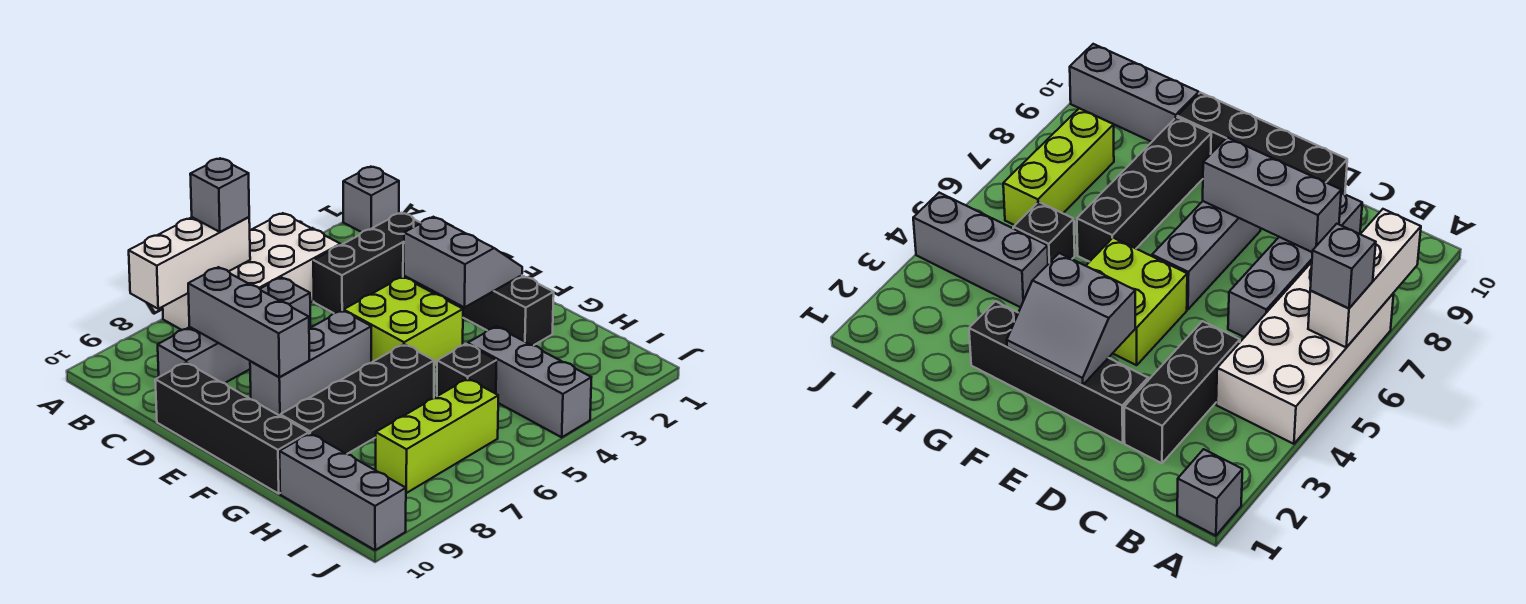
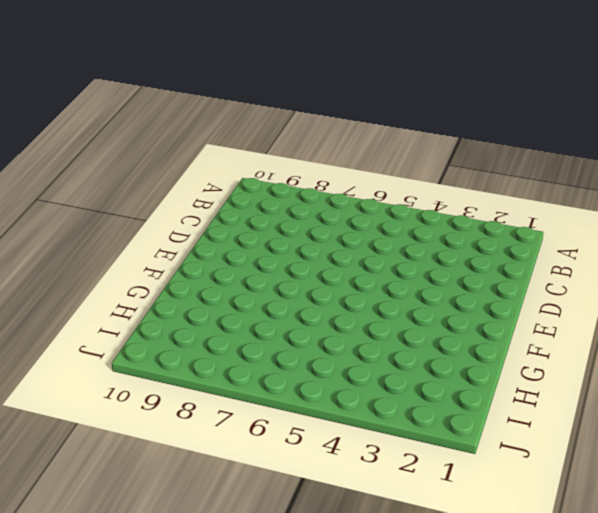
none -> grey 1x1 brick [343,167,399,232]
none -> white 2x4 brick [163,213,341,330]
none -> black 1x3 brick [313,213,421,313]

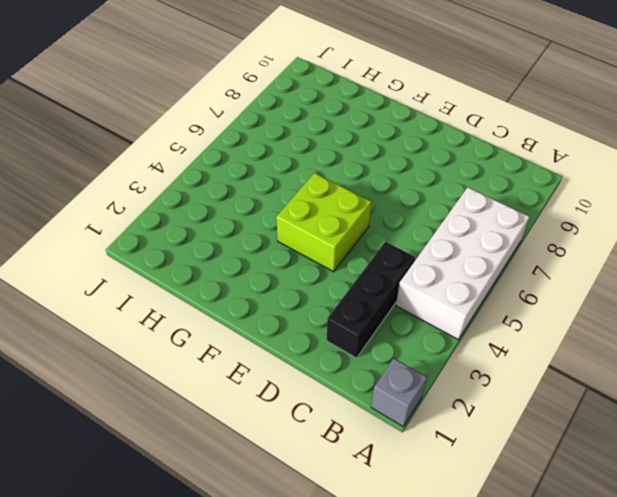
none -> grey 1x4 brick [158,277,310,383]
none -> black 1x4 brick [403,244,554,345]
none -> black 1x4 brick [155,363,309,494]

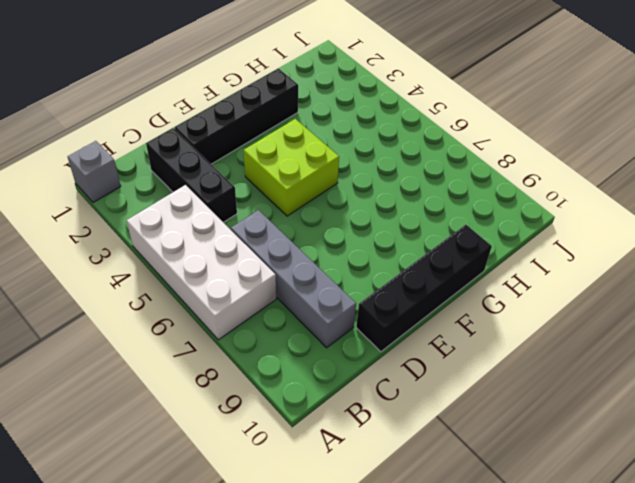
none -> grey 1x3 brick [250,311,371,416]
none -> black 1x4 brick [280,344,434,454]
none -> grey 1x3 brick [468,327,592,437]

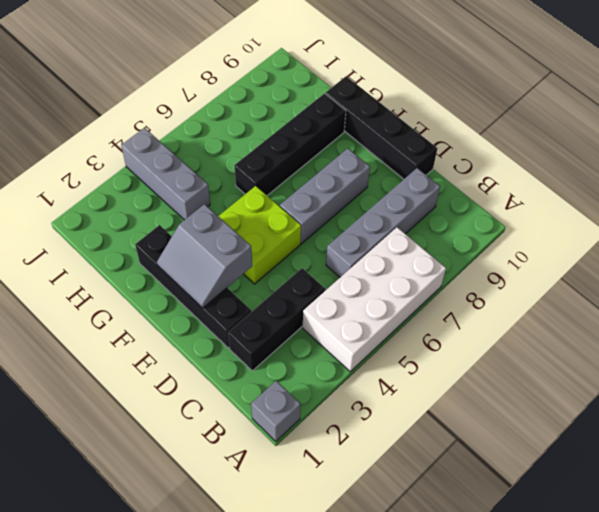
none -> black 1x1 brick [437,344,497,396]
none -> grey 1x3 brick [280,433,406,550]
none -> lime 1x3 brick [376,379,498,493]

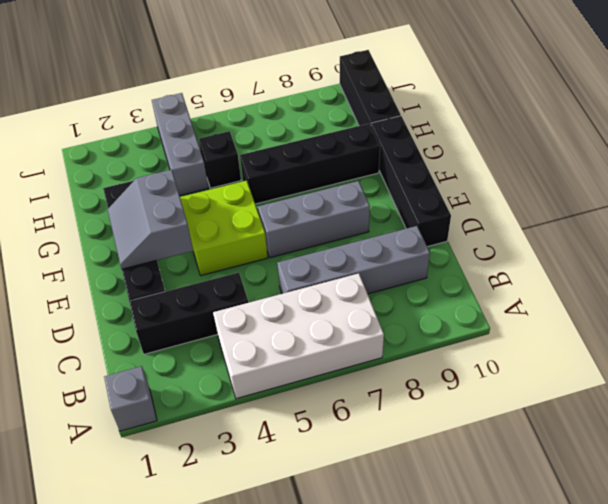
black 1x3 brick [340,50,401,126] -> grey 1x3 brick [280,433,406,550]
none -> lime 1x3 brick [376,379,498,493]
none -> white 1x3 brick [129,217,250,309]
none -> grey 1x3 brick [188,267,309,377]

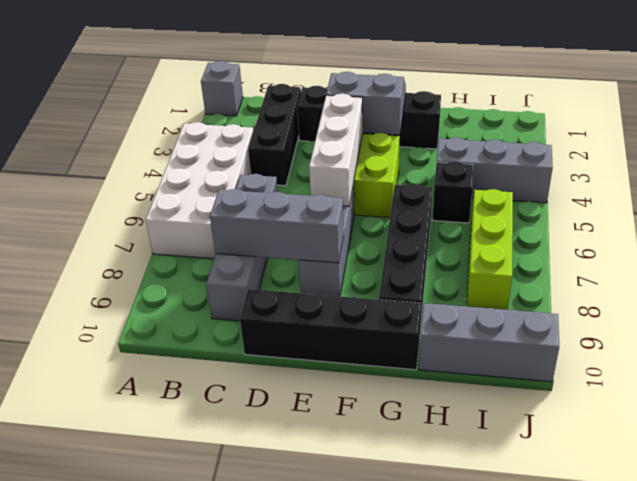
white 1x3 brick [309,94,362,206] -> white 1x3 brick moved to [129,217,250,309]
none -> grey 1x1 brick [190,158,249,232]

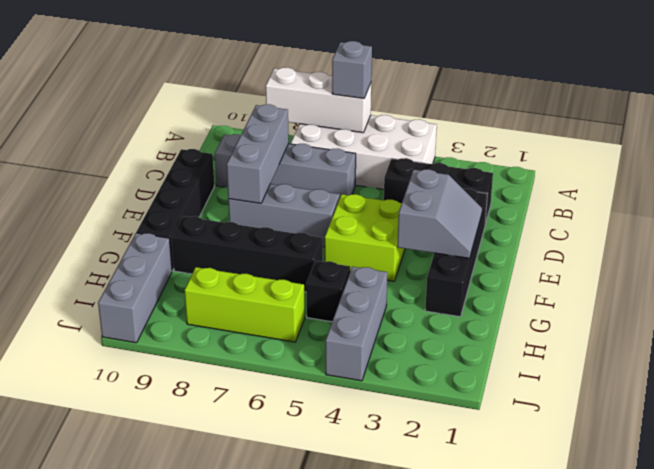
none -> grey 1x1 brick [343,167,399,232]

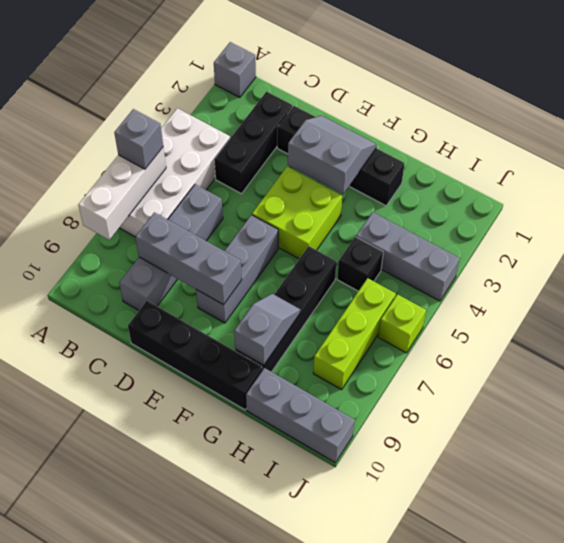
grey 1x2 slope [234,294,300,365] -> none
lime 1x1 brick [378,294,426,353] -> none

